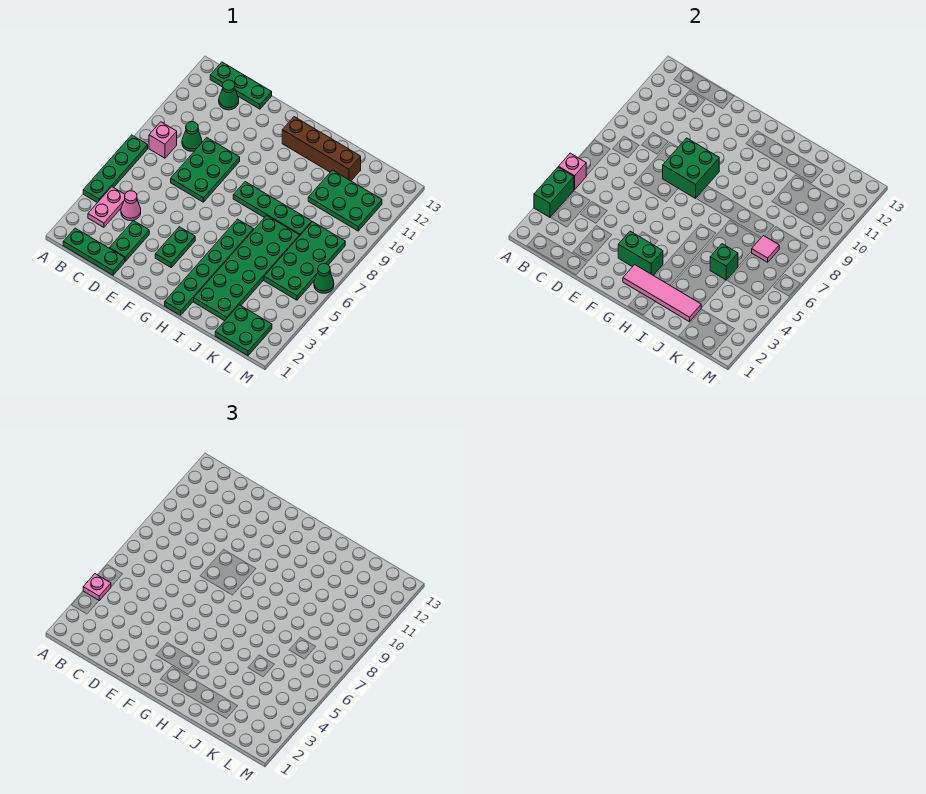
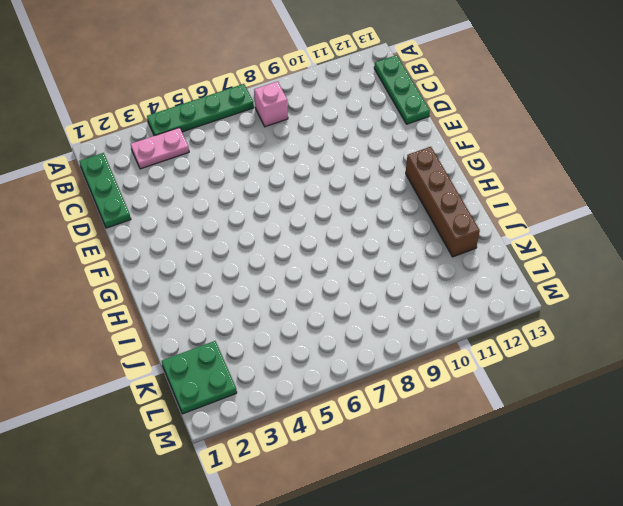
none -> pink 1x1 cone [121,191,141,221]
none -> green 1x1 cone [182,122,202,151]
none -> green 1x1 cone [219,80,239,110]

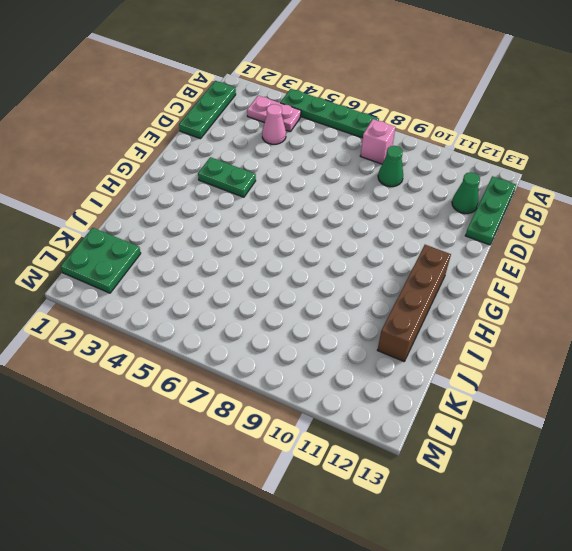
none -> green 1x2 plate [109,221,149,261]
none -> green 2x3 plate [171,138,240,202]
none -> green 1x4 plate [233,182,312,236]

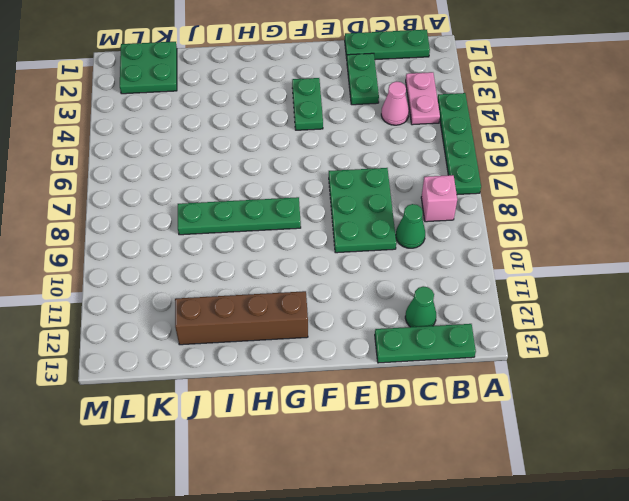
none -> green 1x6 plate [165,219,254,315]
none -> green 2x6 plate [194,215,299,321]
none -> green 2x3 plate [308,170,382,231]

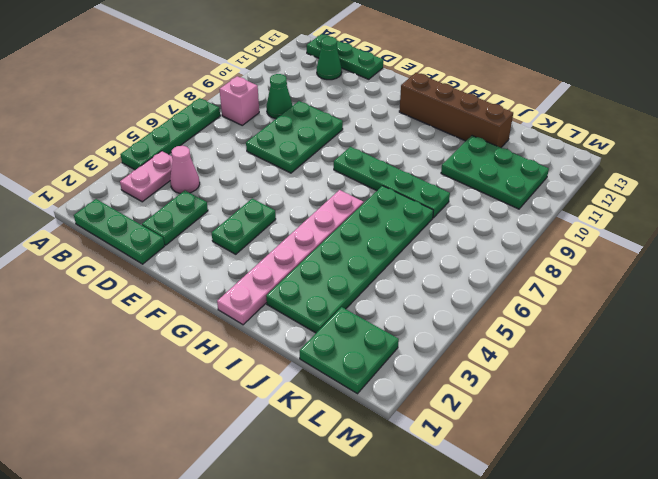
pink 1x6 plate [217,190,364,325] -> green 1x6 plate [165,219,254,315]
none -> green 2x4 plate [264,222,345,300]
none -> green 1x1 cone [314,264,334,293]
none -> green 1x2 brick [534,167,574,217]

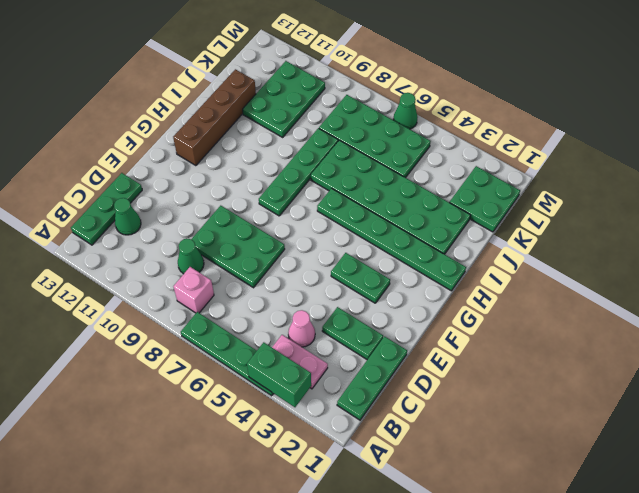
none -> pink 1x1 brick [559,153,586,190]
none -> green 2x2 brick [663,138,719,198]
none -> green 1x2 brick [618,231,663,275]

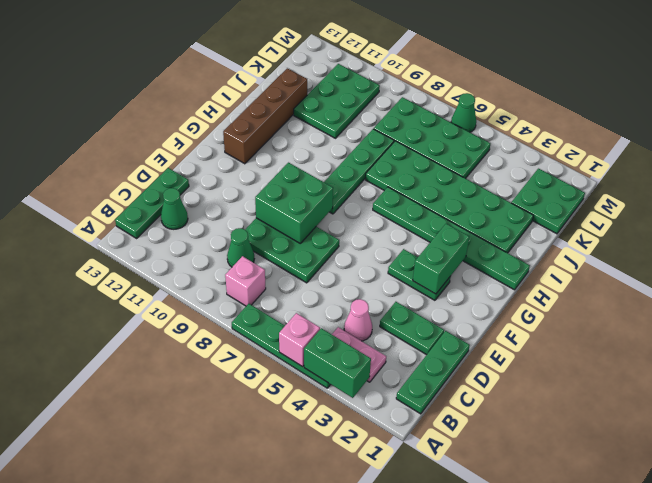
none -> pink 1x4 tile [623,265,701,322]
none -> green 1x1 brick [710,244,738,280]
none -> pink 1x1 tile [751,236,779,262]

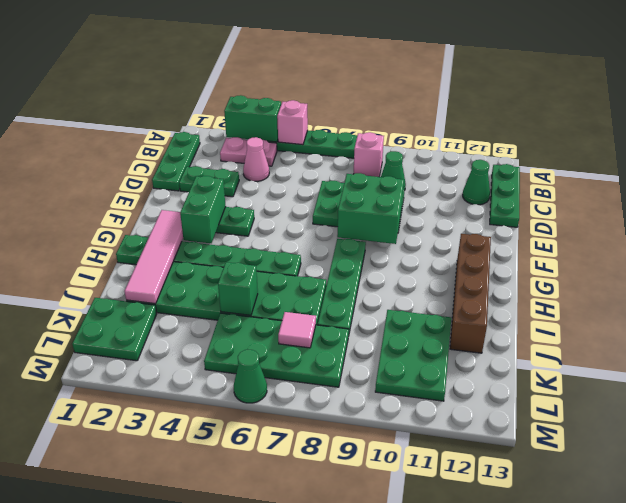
none -> pink 1x1 plate [83,574,111,600]

